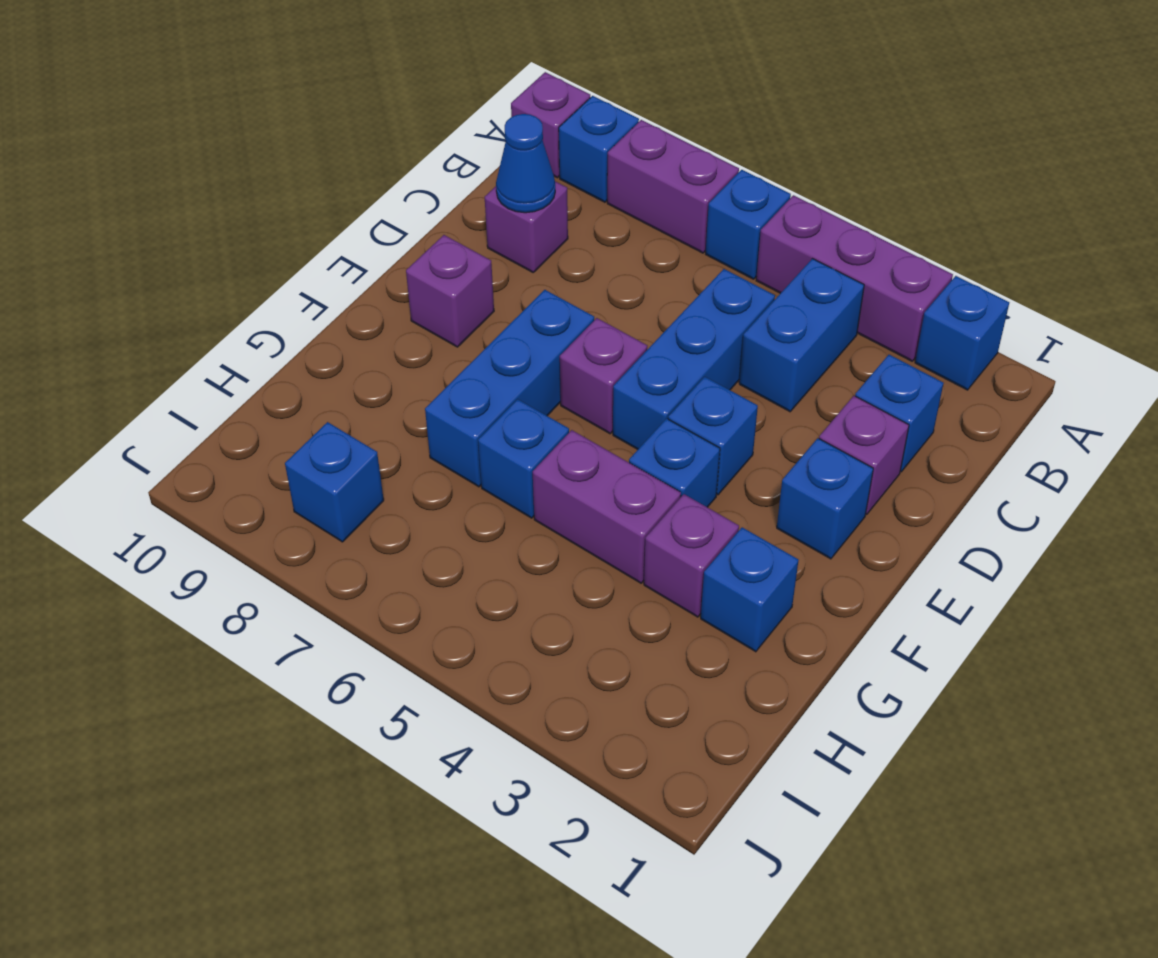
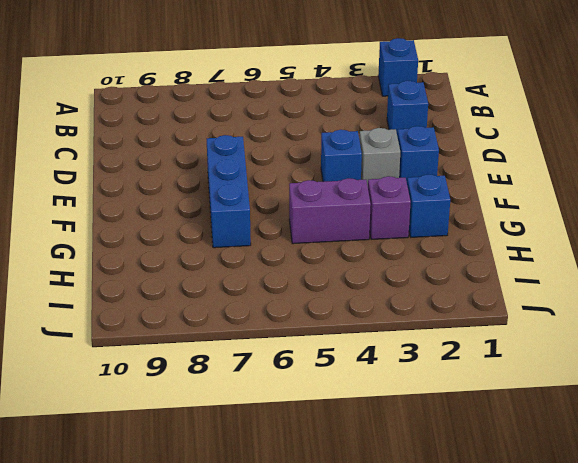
grey 1x1 brick [359,128,400,186] -> none
none -> purple 1x3 brick [756,195,953,361]
none -> blue 1x1 brick [706,170,791,279]
none -> purple 1x2 brick [607,120,739,253]

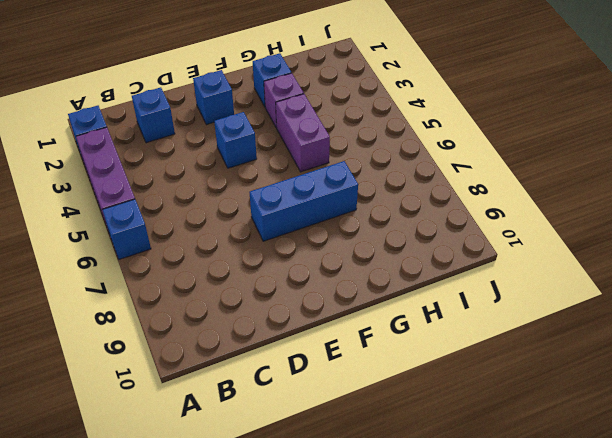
none -> purple 1x2 brick [607,120,739,253]
none -> blue 1x1 brick [559,96,639,202]
none -> purple 1x1 brick [511,72,590,178]

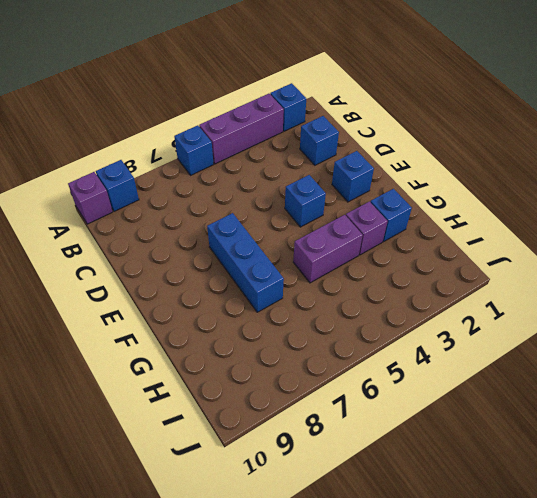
none -> purple 1x2 brick [607,120,739,253]
none -> blue 1x2 brick [739,259,864,412]
none -> blue 1x3 brick [613,269,775,449]

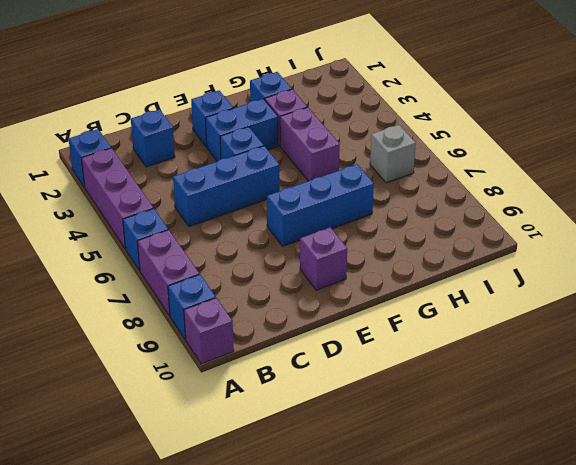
blue 1x2 brick [206,99,278,161] -> blue 1x2 brick moved to [739,259,864,412]
grey 1x1 brick [370,125,416,183] -> none
none -> purple 1x1 brick [485,181,568,272]
none -> purple 1x1 brick [819,396,909,515]
none -> purple 1x1 brick [560,318,647,434]

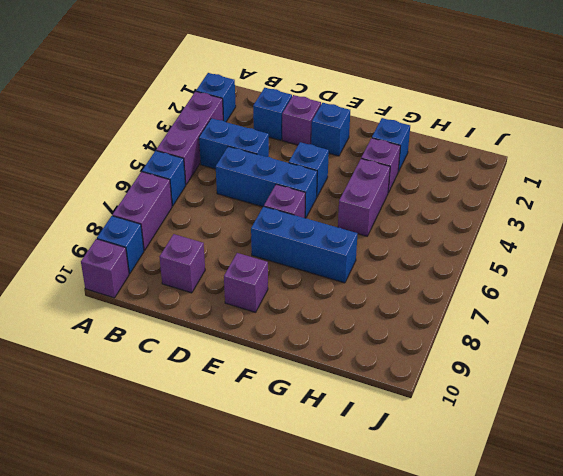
none -> blue 1x1 brick [629,419,720,507]
none -> blue 1x1 brick [478,399,569,518]
none -> blue 1x1 brick [285,422,384,542]

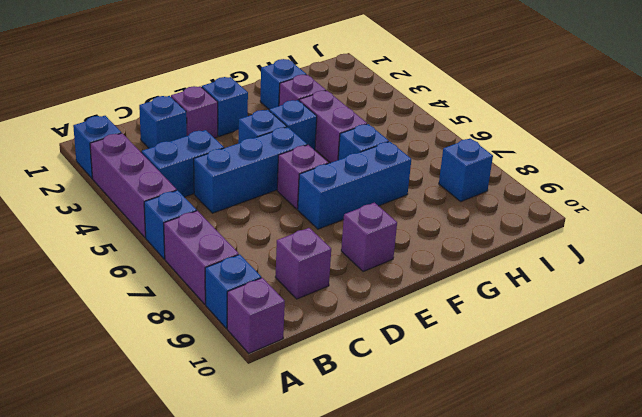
none -> blue 1x1 cone [496,114,555,213]

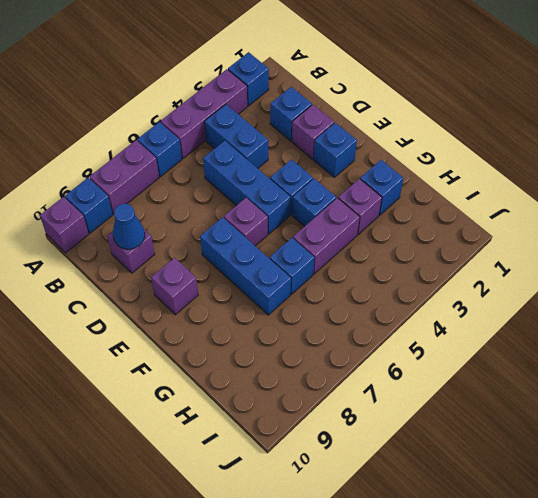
none -> blue 1x1 brick [285,422,384,542]

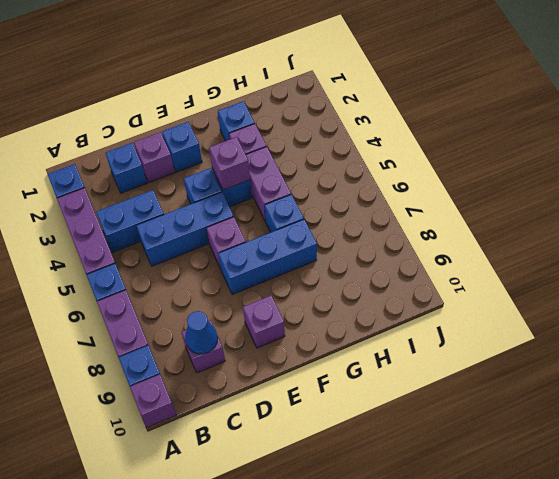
purple 1x1 brick [209,137,250,190] -> none
none -> blue 1x1 brick [285,422,384,542]

